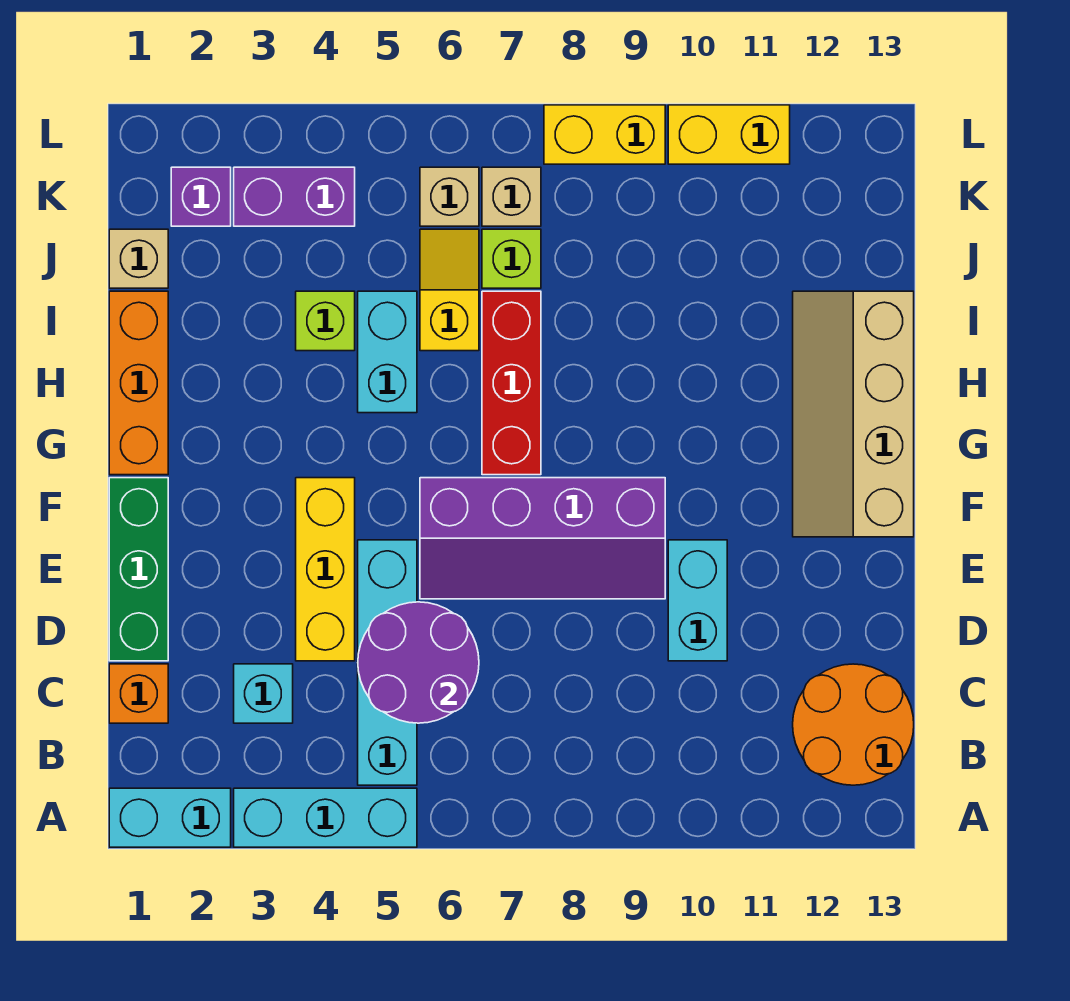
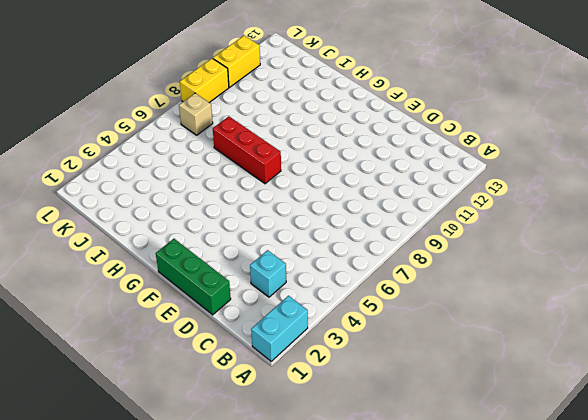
none -> cyan 1x3 brick [234,788,417,847]
none -> cyan 1x4 brick [358,540,417,785]
none -> orange 2x2 round brick [793,664,914,785]

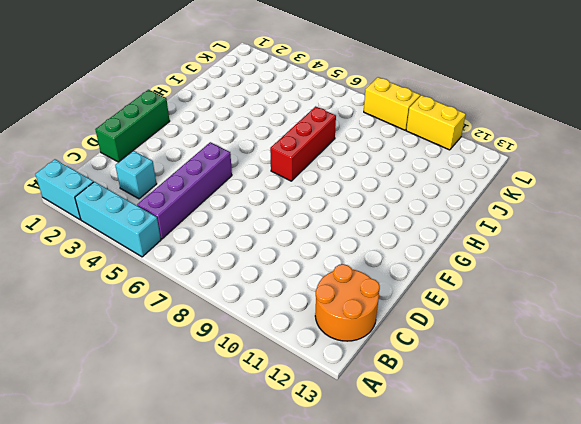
purple 1x4 brick [137,142,232,239] -> cyan 1x4 brick [358,540,417,785]
none -> orange 1x1 brick [109,664,168,723]
none -> yellow 1x3 brick [296,478,355,661]
none -> cyan 1x2 brick [668,540,727,661]

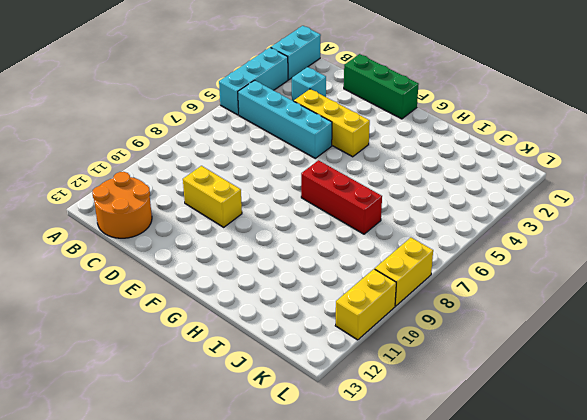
yellow 1x2 brick [183,166,242,227] -> cyan 1x2 brick [668,540,727,661]
none -> orange 1x1 brick [109,664,168,723]
none -> purple 2x4 slope [420,478,665,599]
none -> tan 2x4 slope [793,291,914,537]

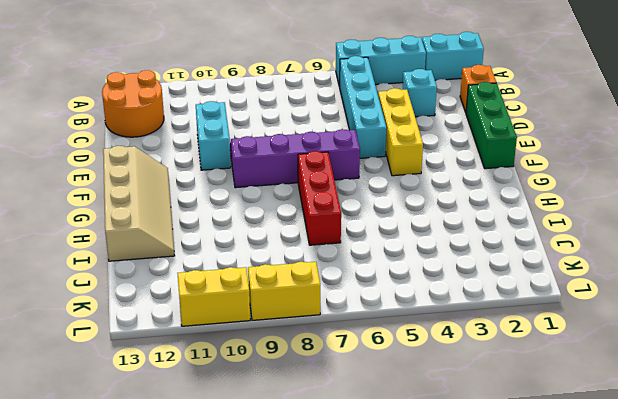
none -> orange 1x3 brick [109,291,168,475]
none -> cyan 1x2 brick [358,291,417,413]
none -> lime 1x1 brick [296,291,355,351]

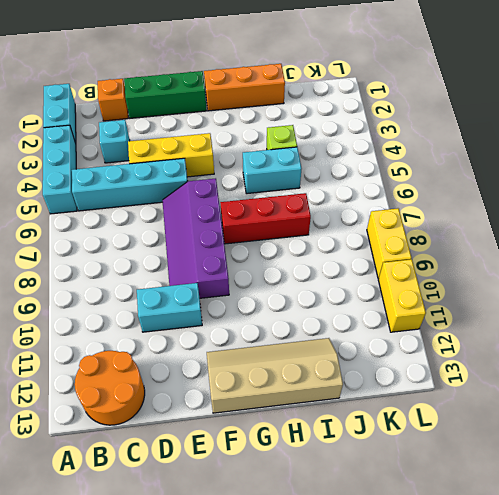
none -> yellow 1x2 slope [420,229,479,351]
none -> tan 1x1 brick [109,229,168,288]
none -> lime 1x1 brick [482,229,541,288]

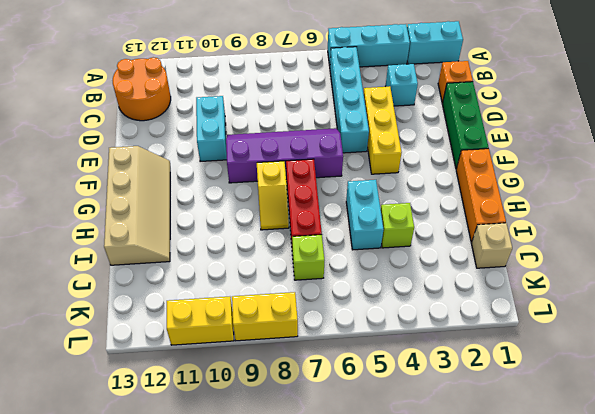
yellow 1x2 slope [257,161,289,230] -> yellow 1x2 slope moved to [420,229,479,351]
none -> purple 1x1 brick [171,167,231,226]
none -> purple 1x2 brick [234,167,355,226]
none -> tan 1x1 brick [420,167,479,226]

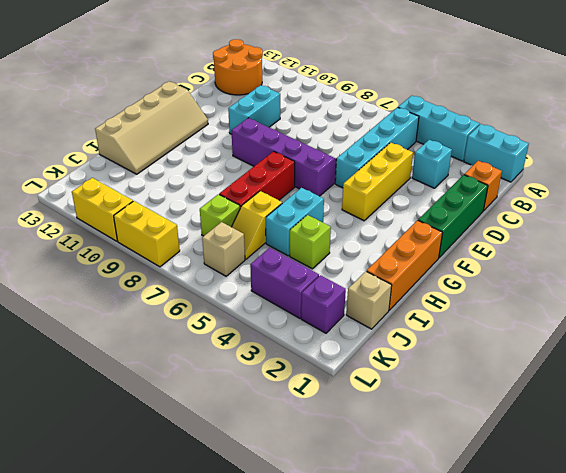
none -> tan 1x1 brick [482,167,541,226]
none -> purple 2x2 round brick [358,602,479,723]

